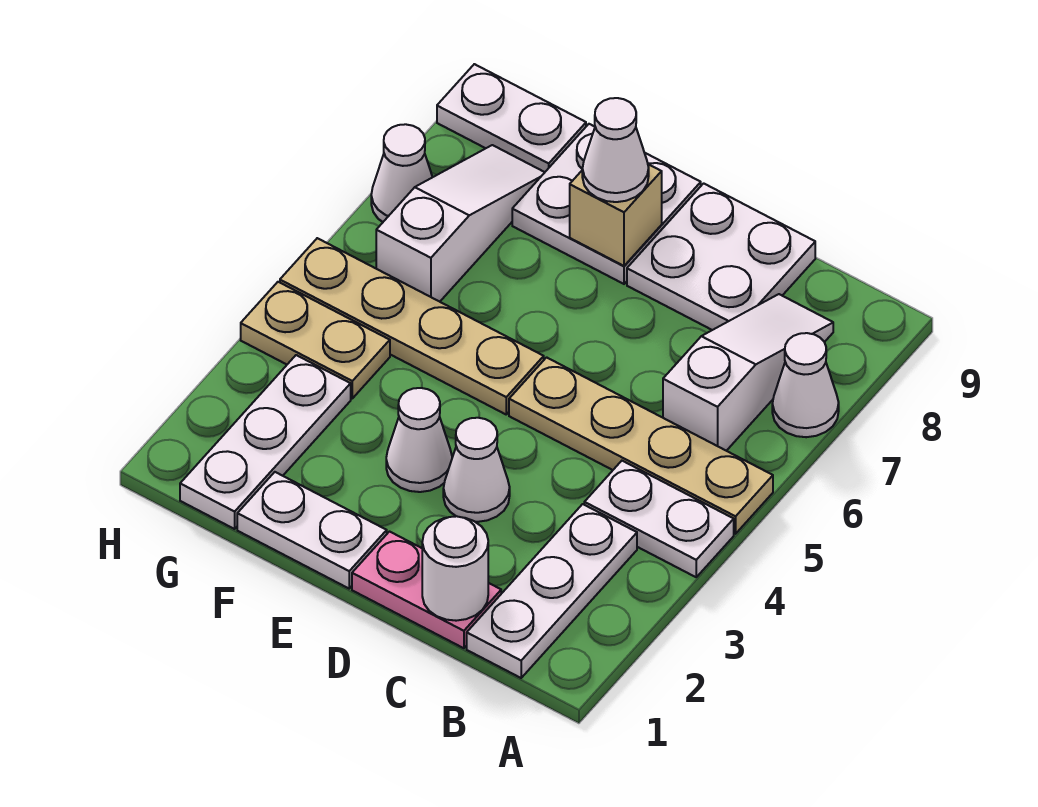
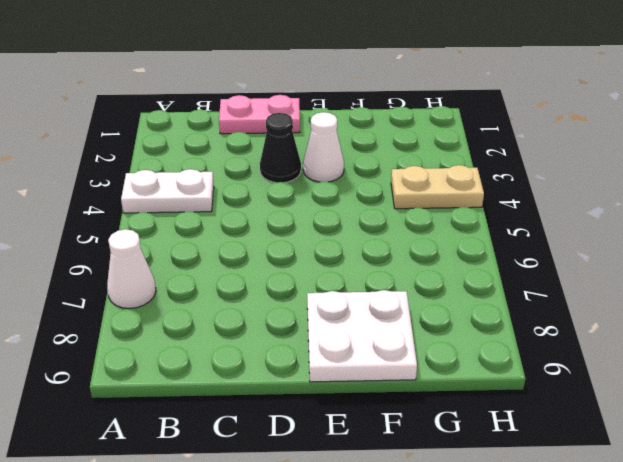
black 1x1 cone [260,113,301,183] -> white 1x1 cone [443,418,510,522]
none -> tan 1x4 plate [509,357,773,534]
none -> white 1x3 plate [467,504,637,678]
none -> white 1x3 slope [663,294,833,451]

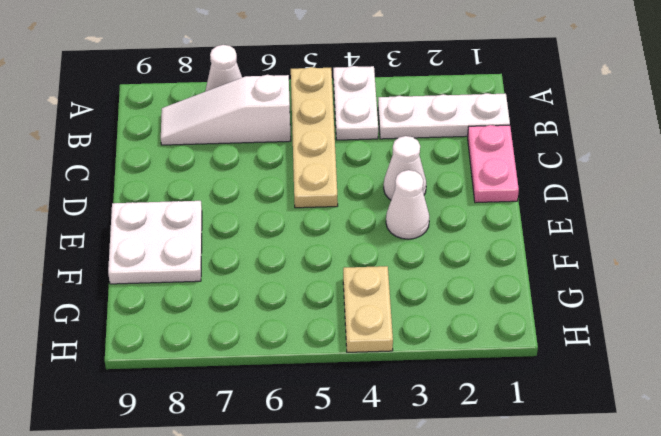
none -> white 2x2 plate [627,183,815,330]
none -> white 1x2 plate [237,472,387,588]
none -> tan 1x4 plate [280,238,544,414]

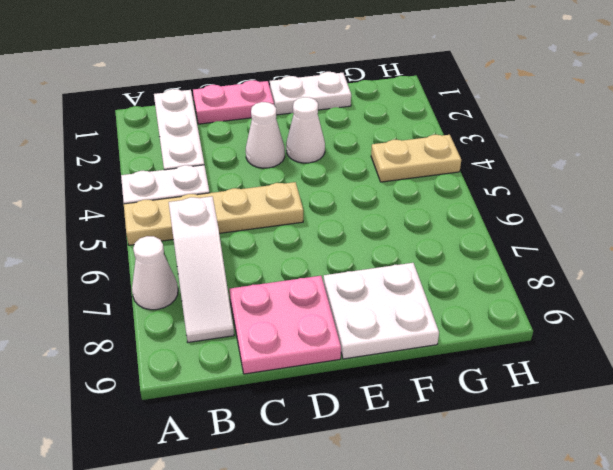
pink 2x2 plate [229,276,341,374] -> white 2x2 plate [627,183,815,330]
none -> tan 1x4 plate [280,238,544,414]
none -> white 1x3 plate [180,355,351,529]
none -> white 1x3 slope [376,145,545,302]

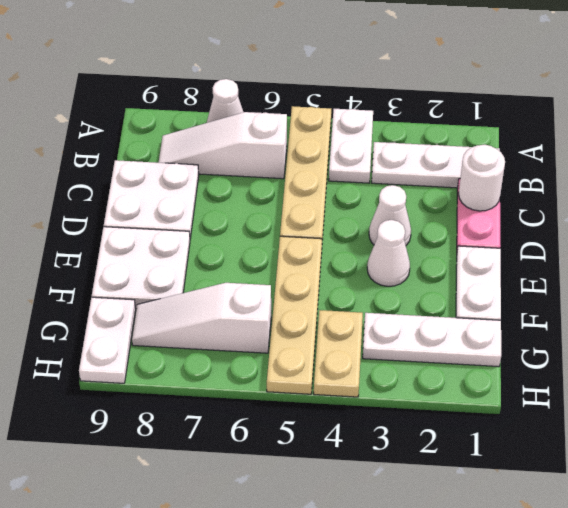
none -> white 1x1 cone [371,124,432,222]
none -> tan 1x1 brick [570,164,662,266]
none -> white 1x1 cone [582,98,649,202]

